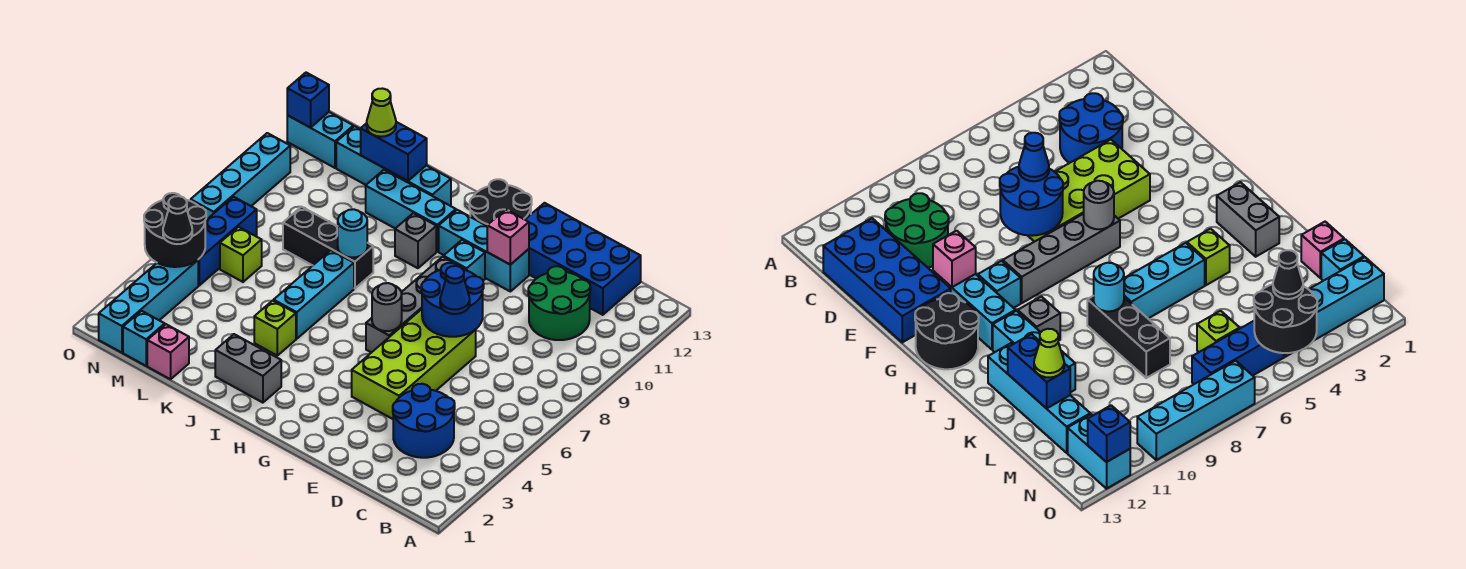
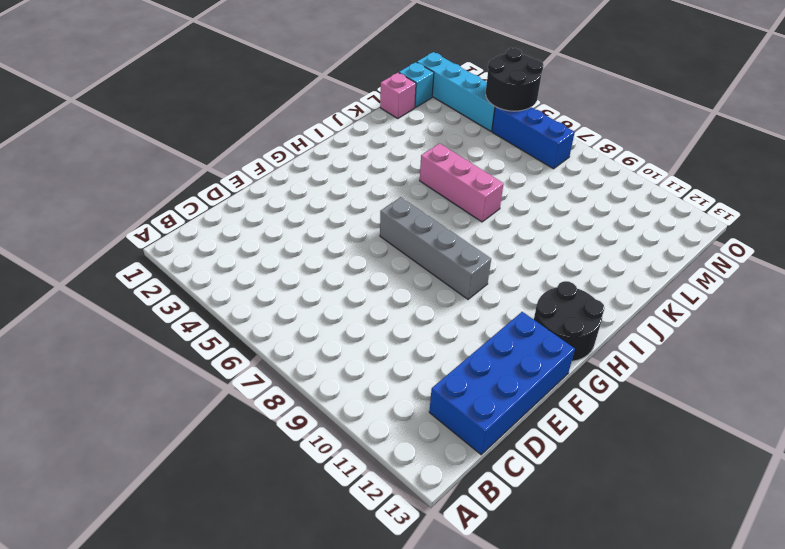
pink 1x3 brick [420,143,504,222] -> cyan 1x3 brick [274,250,354,339]
none -> blue 2x2 round brick [393,384,455,458]
none -> green 2x2 round brick [528,266,590,340]
none -> lime 2x4 brick [352,309,476,419]
none -> cyan 1x3 brick [439,210,529,291]

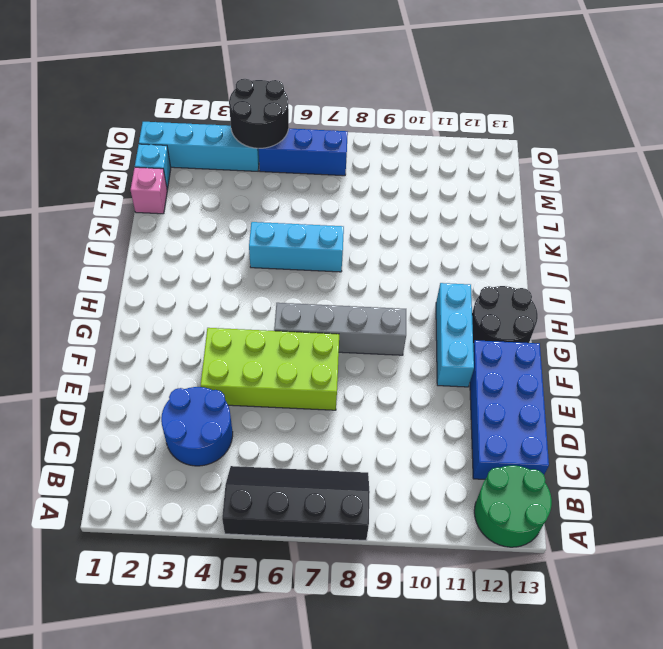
black 2x4 slope [222,466,370,540] -> none
green 2x2 round brick [474,465,552,547] -> green 2x2 round brick moved to [528,266,590,340]
none -> cyan 1x1 brick [444,240,485,281]
none -> grey 1x2 brick [215,334,281,403]
none -> grey 1x1 brick [395,213,436,268]
none -> cyan 1x3 brick [366,170,456,251]

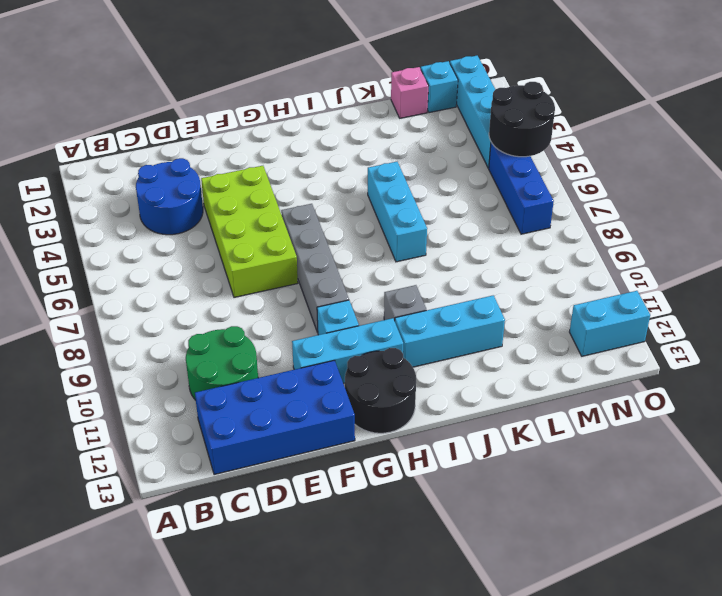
none -> grey 1x2 brick [215,334,281,403]
none -> lime 1x1 brick [254,301,296,356]
none -> black 1x3 brick [283,207,373,288]
none -> cyan 1x4 brick [336,126,451,206]

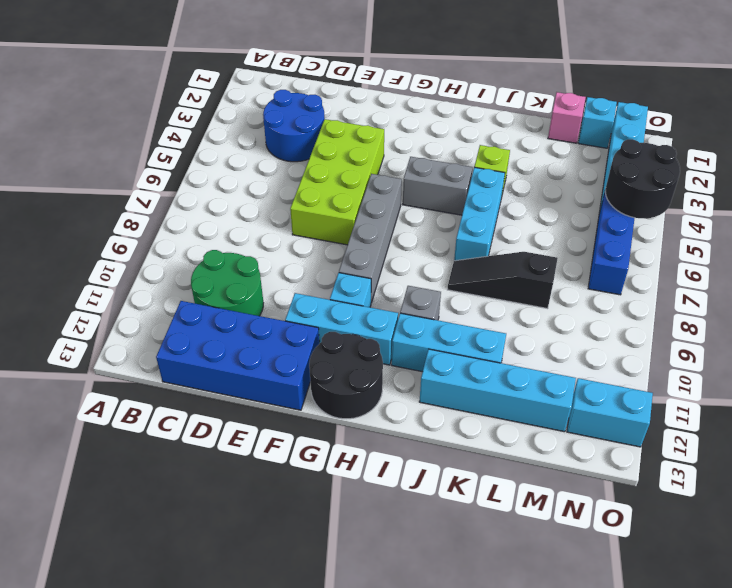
grey 1x2 brick [403,157,473,215] -> grey 1x2 brick moved to [215,334,281,403]
black 1x3 slope [447,252,558,309] -> black 1x3 brick [283,207,373,288]
none -> lime 1x1 brick [220,227,262,282]
none -> cyan 1x4 brick [191,133,290,221]
none -> blue 2x2 round brick [421,263,484,337]
none -> pink 1x1 brick [487,209,529,265]

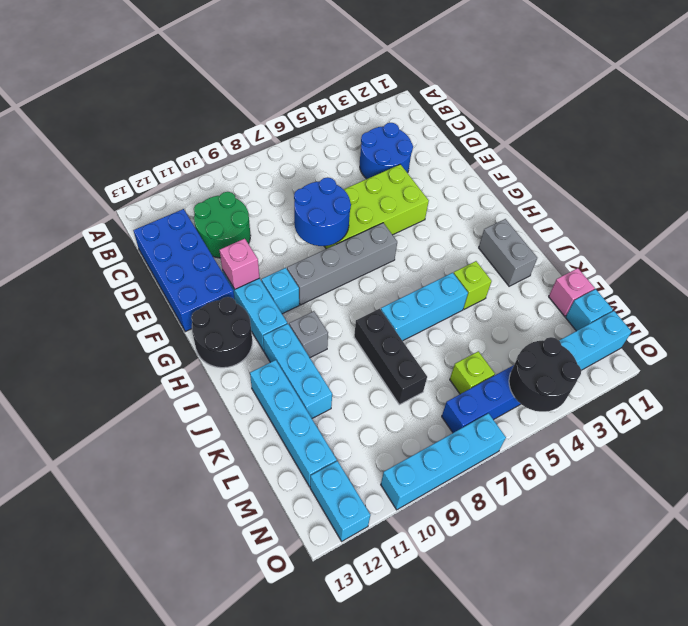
none -> grey 1x1 round brick [372,283,402,331]
none -> cyan 1x1 round brick [338,209,367,257]
none -> blue 1x2 brick [361,122,427,181]
none -> blue 1x1 brick [287,73,329,128]

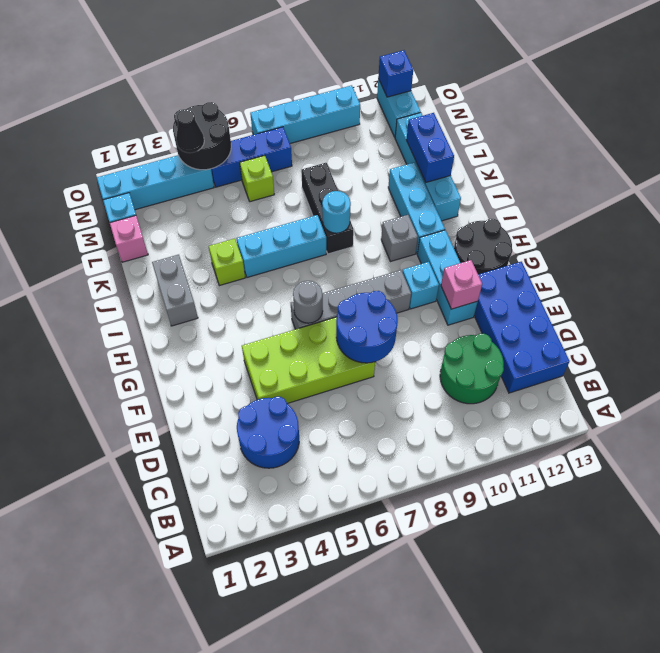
none -> blue 1x1 cone [440,266,470,314]
none -> lime 1x1 cone [367,89,396,137]

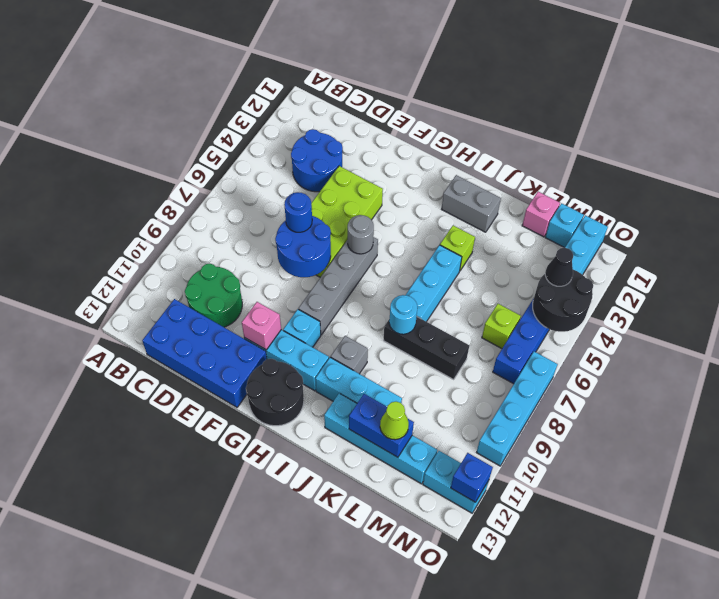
blue 1x1 round brick [284,192,312,232] -> blue 1x1 cone [440,266,470,314]

